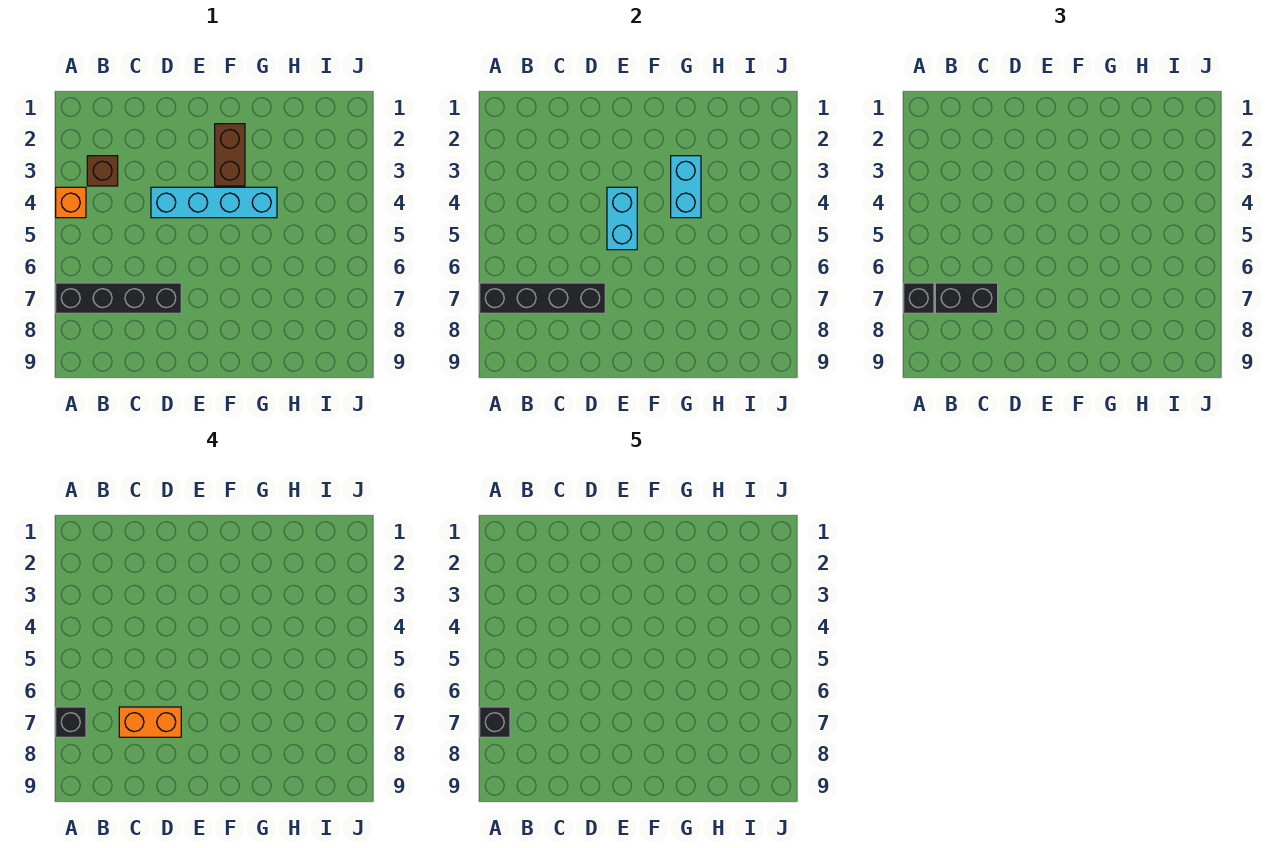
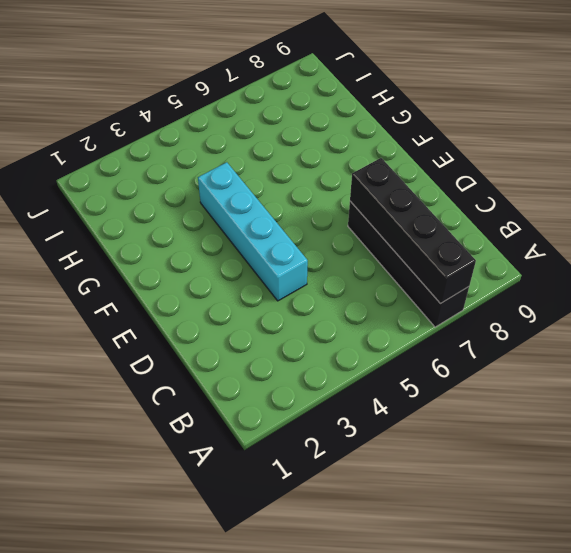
none -> orange 1x1 brick [56,187,86,218]
none -> brown 1x1 brick [87,156,118,186]
none -> brown 1x2 brick [215,124,245,186]

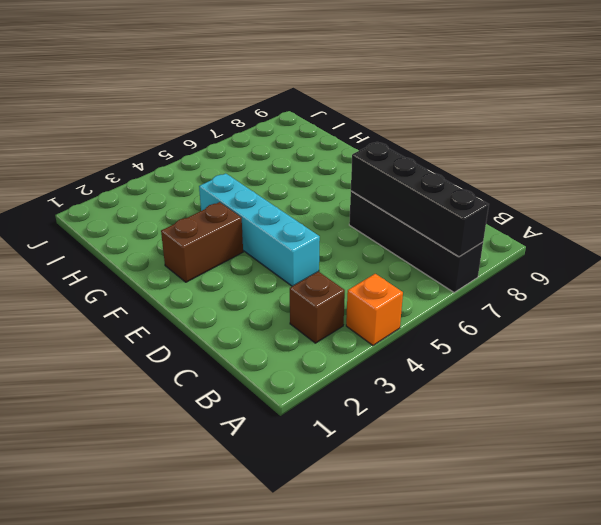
none -> cyan 1x2 brick [607,187,637,250]
none -> cyan 1x2 brick [671,156,701,218]
none -> black 1x1 brick [904,283,934,313]

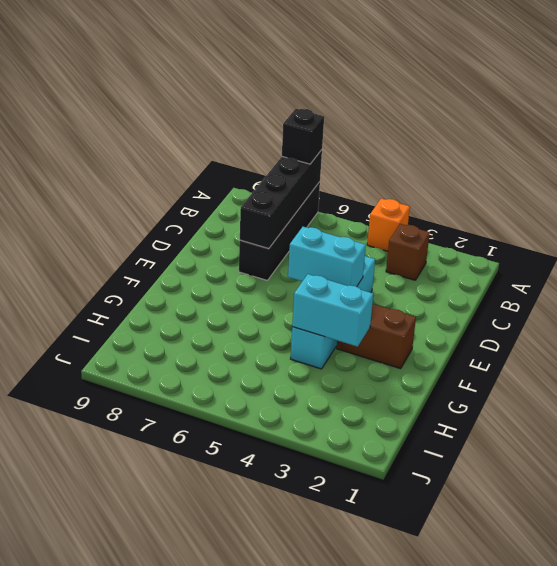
none -> black 1x2 brick [935,283,998,313]
none -> black 1x1 brick [56,707,86,737]
none -> orange 1x2 brick [119,707,181,737]

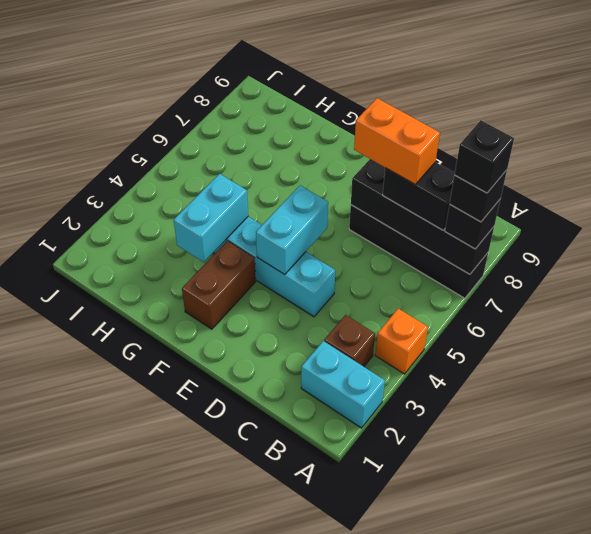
cyan 1x2 brick [301,341,385,428] -> none

